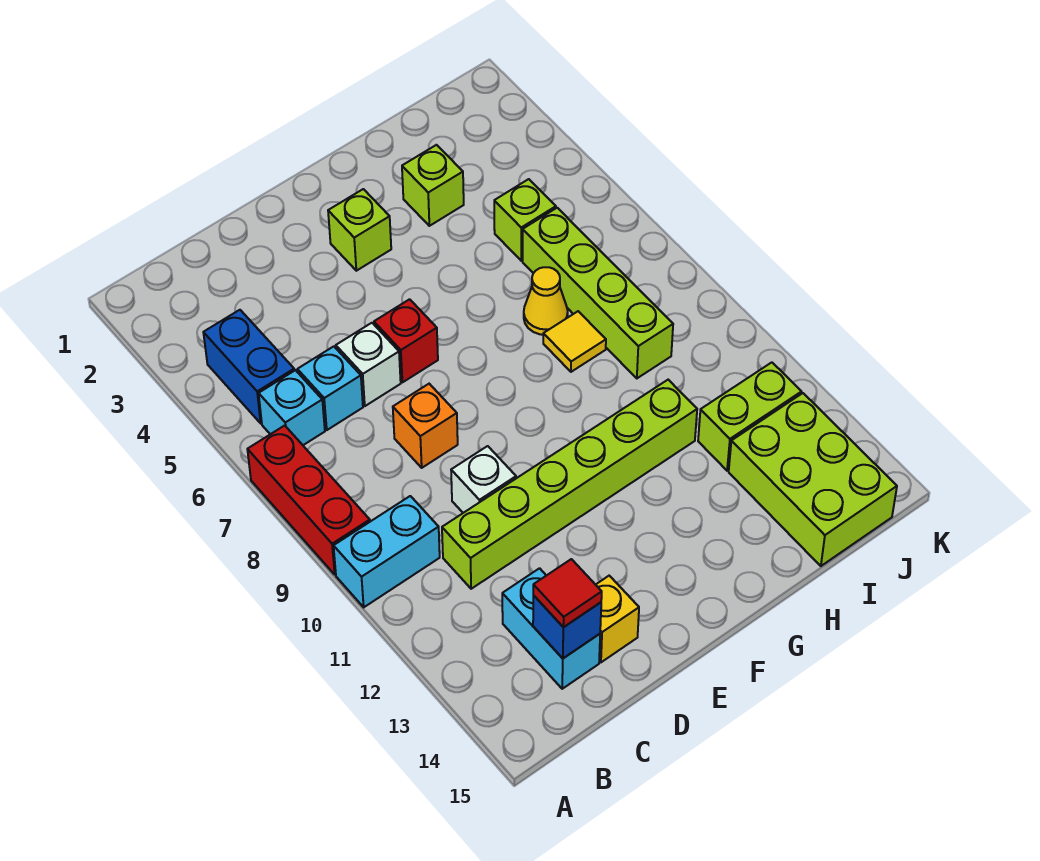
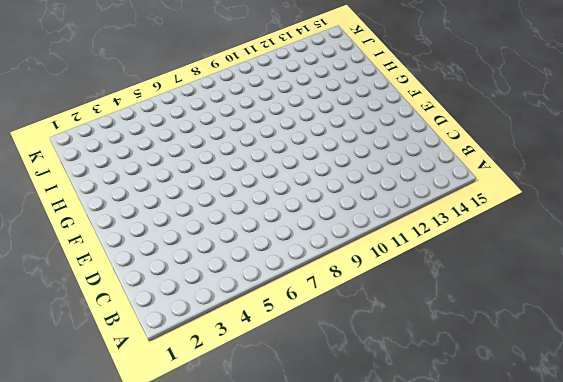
none -> red 1x3 brick [247,426,370,574]
none -> cyan 1x2 brick [334,496,440,607]
none -> blue 1x2 brick [203,310,294,423]

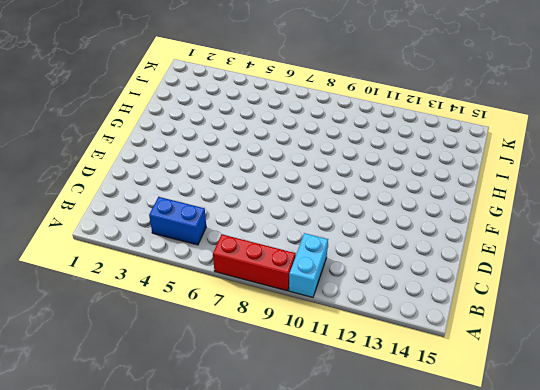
none -> cyan 1x1 brick [259,370,325,445]
none -> cyan 1x1 brick [297,346,363,430]
none -> lime 1x6 brick [442,380,697,589]

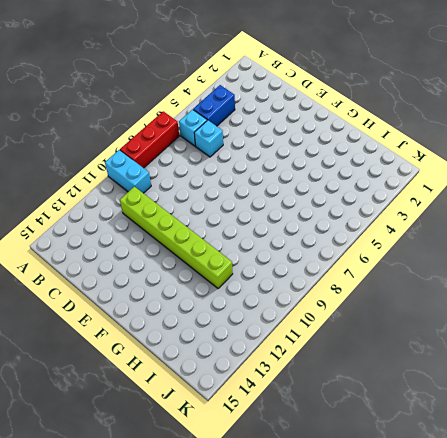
none -> cyan 1x2 brick [502,568,600,689]
none -> white 1x1 brick [336,323,401,406]
none -> orange 1x1 brick [393,384,458,468]

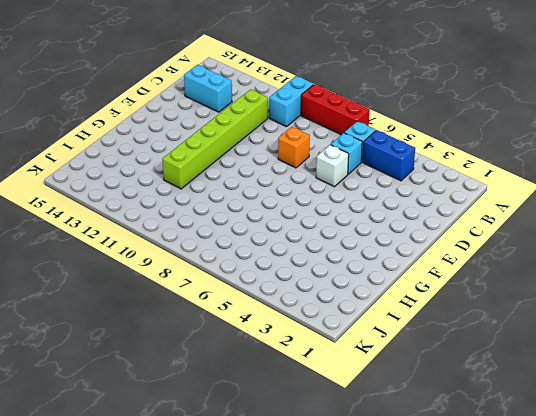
none -> white 1x1 brick [451,446,516,513]
none -> yellow 1x1 brick [596,576,639,662]
none -> red 1x1 brick [374,299,438,382]

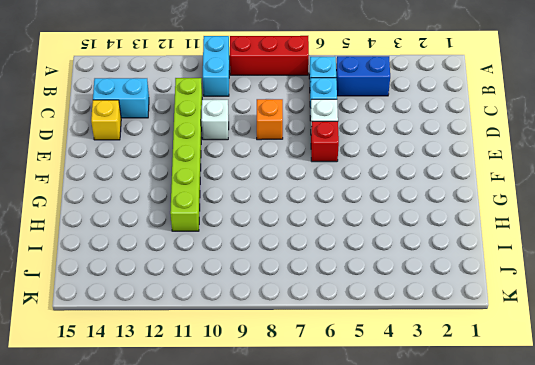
none -> lime 1x1 brick [328,189,391,271]
none -> lime 1x1 brick [402,145,464,226]
none -> yellow 1x1 cone [524,267,568,335]

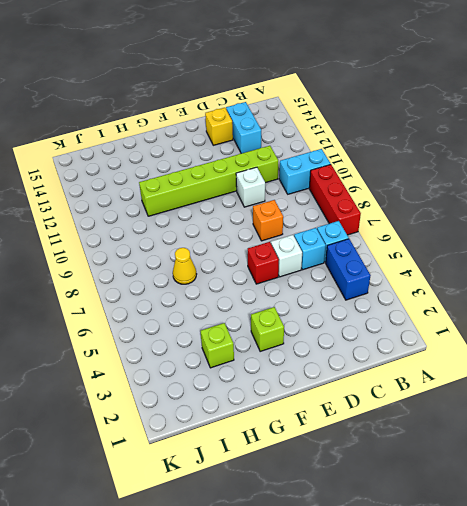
none -> yellow 1x1 tile [543,311,606,372]
none -> lime 1x1 brick [494,179,556,261]
none -> lime 1x4 brick [523,208,673,378]

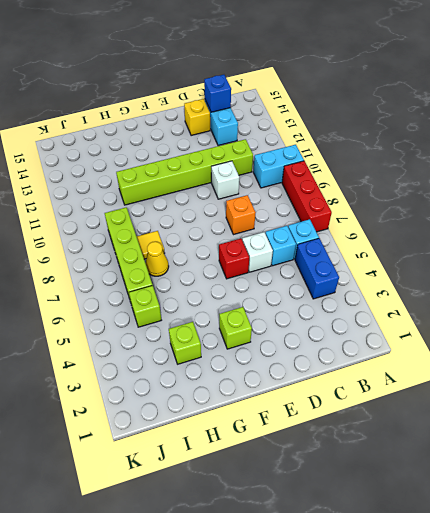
none -> lime 1x2 brick [698,362,801,471]
none -> lime 2x3 brick [729,393,897,566]
none -> red 1x1 tile [533,559,602,627]

